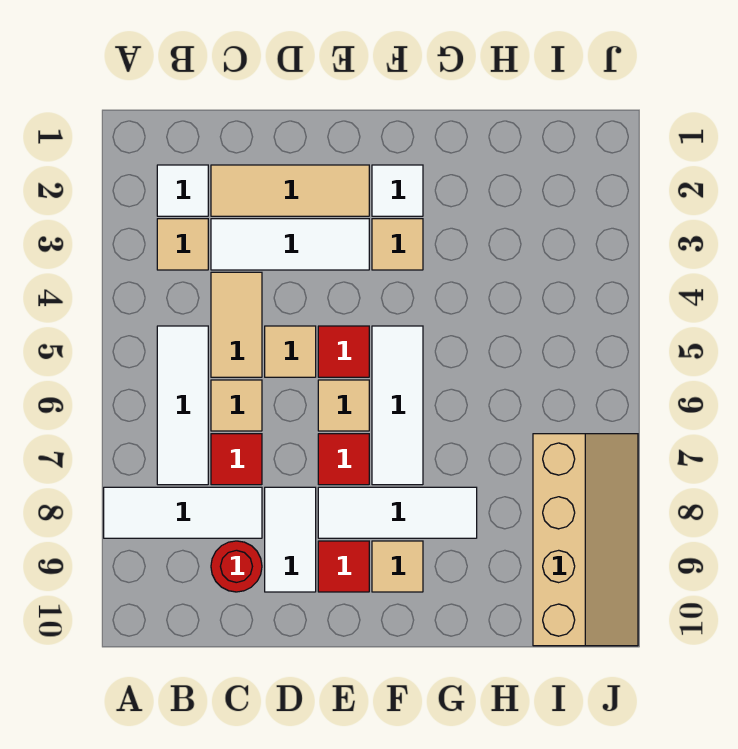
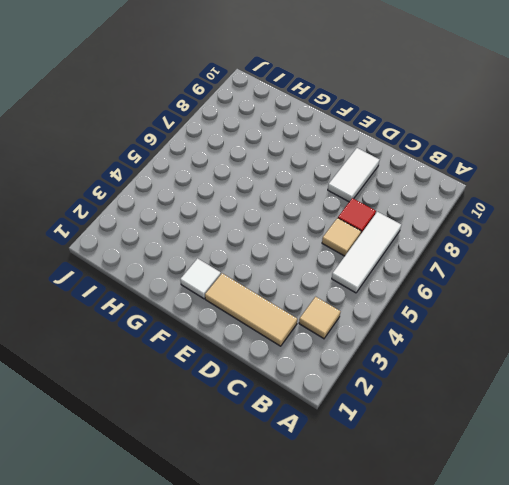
none -> white 1x3 tile [104,487,262,538]
none -> white 1x1 tile [157,165,208,216]
none -> white 1x3 tile [211,219,369,270]

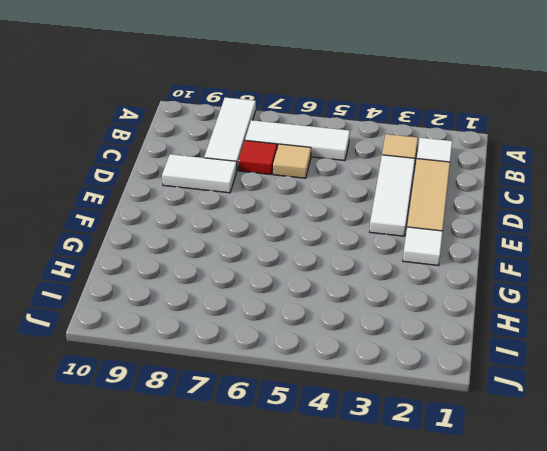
none -> tan 1x2 tile [211,272,262,377]
none -> red 1x1 round brick [211,541,262,592]
none -> tan 1x1 tile [265,326,316,377]

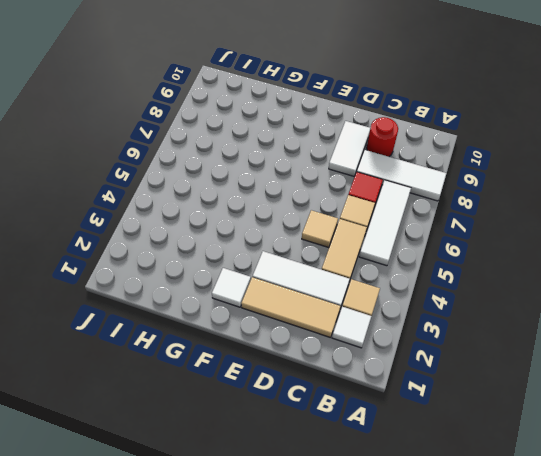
none -> red 1x1 tile [318,326,369,377]
none -> tan 1x1 tile [318,380,369,431]
none -> red 1x1 tile [318,434,369,485]

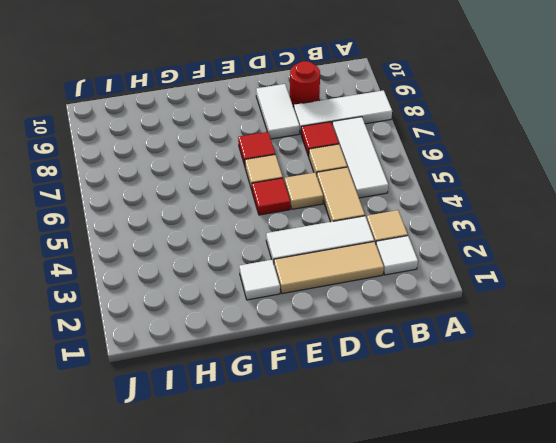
none -> white 1x3 tile [318,487,477,538]
none -> red 1x1 tile [318,541,369,592]
none -> tan 1x1 tile [372,219,423,270]

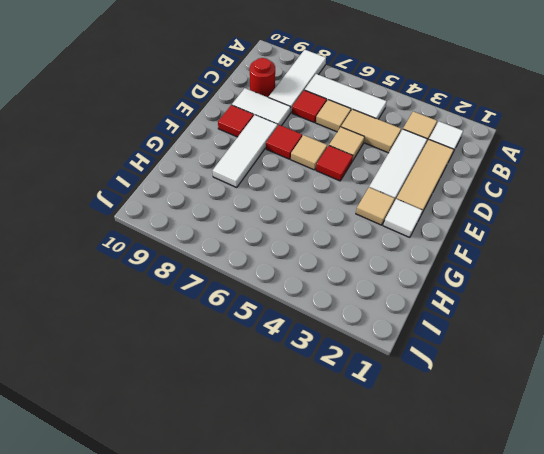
none -> white 1x3 tile [372,326,423,485]
none -> tan 1x1 tile [372,541,423,592]
none -> tan 2x4 slope [533,434,638,646]

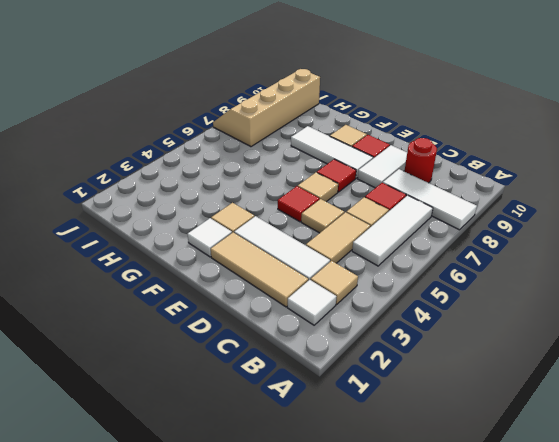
none -> white 1x3 tile [372,326,423,485]

